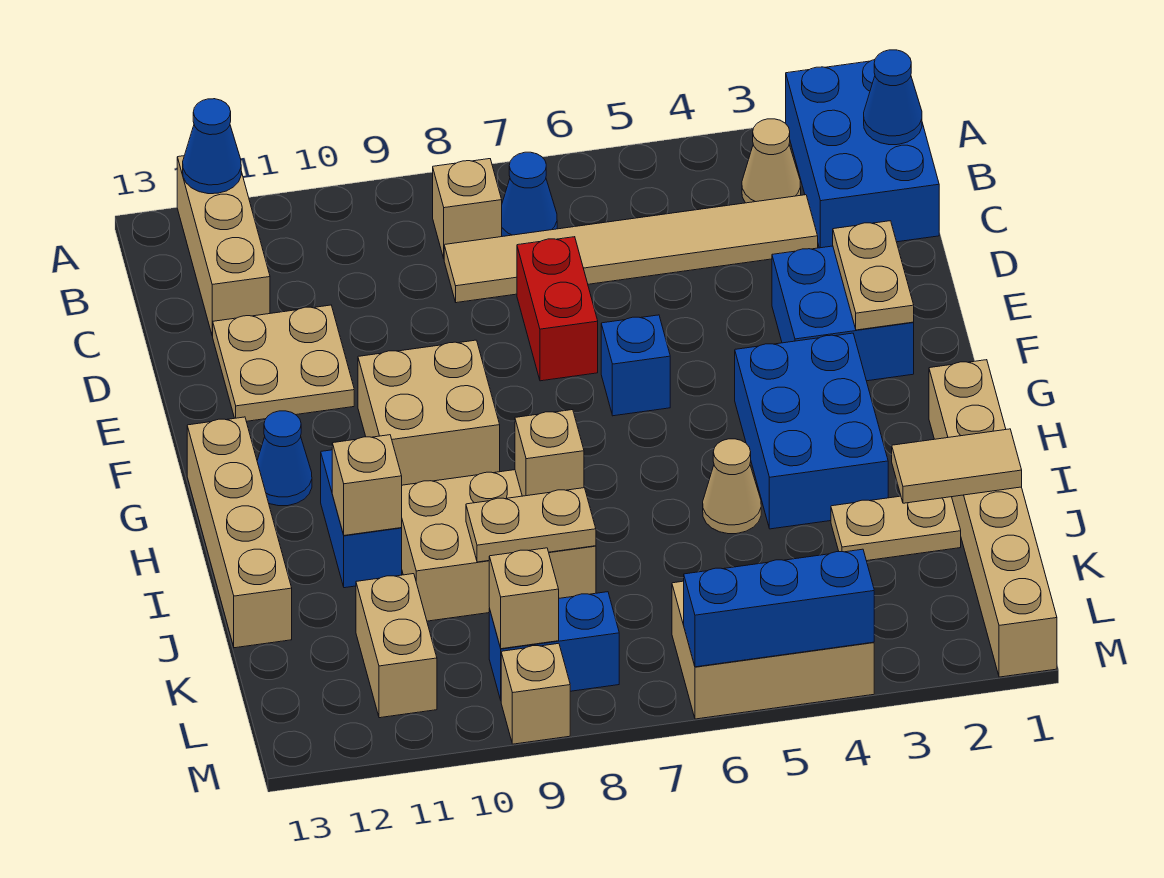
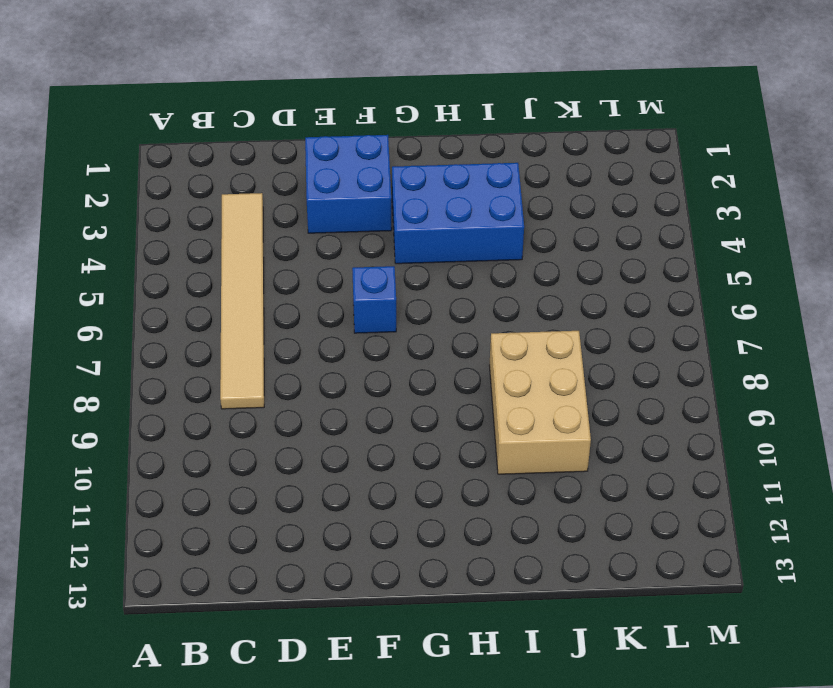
none -> blue 2x3 brick [785,60,939,248]
none -> tan 1x3 brick [177,156,270,336]
none -> tan 1x1 cone [742,119,801,203]
none -> blue 1x1 cone [502,152,557,237]

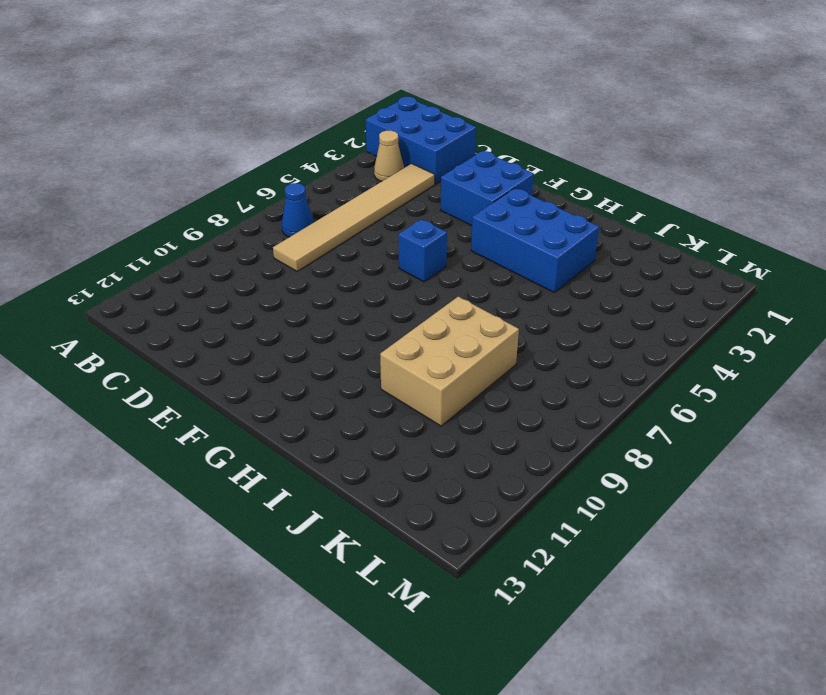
none -> tan 1x3 brick [177,156,270,336]
none -> tan 1x1 brick [433,159,502,258]
none -> red 1x2 brick [517,237,598,381]
none -> tan 2x2 plate [213,305,354,421]

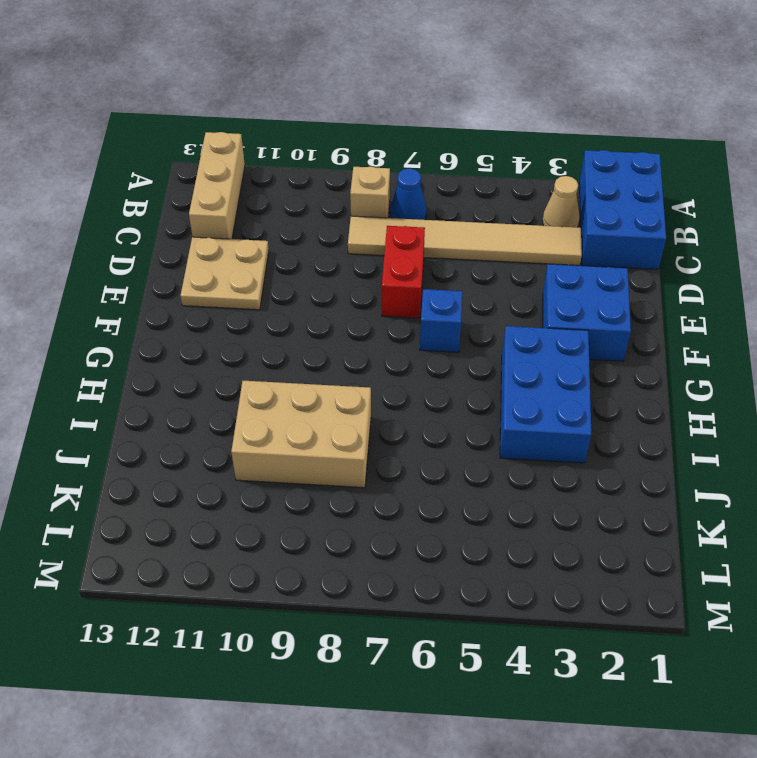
none -> tan 2x2 brick [358,340,500,485]
none -> blue 1x1 cone [257,411,312,506]
none -> tan 1x4 brick [187,417,292,648]
none -> tan 1x6 brick [929,360,1057,677]

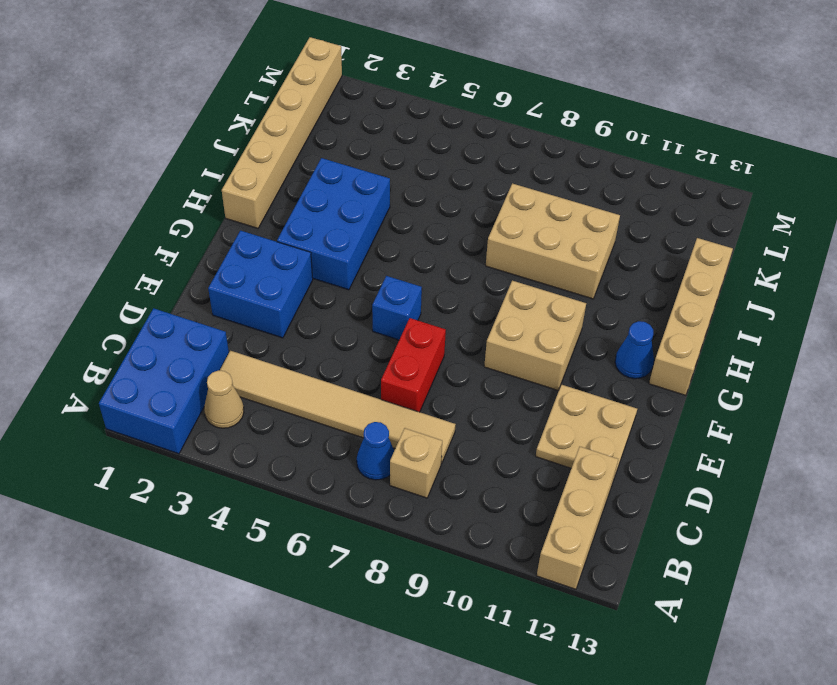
none -> blue 1x2 brick [321,450,402,588]
none -> tan 1x1 cone [703,439,761,534]
none -> tan 1x2 plate [831,496,961,561]
none -> tan 1x2 brick [356,574,437,718]

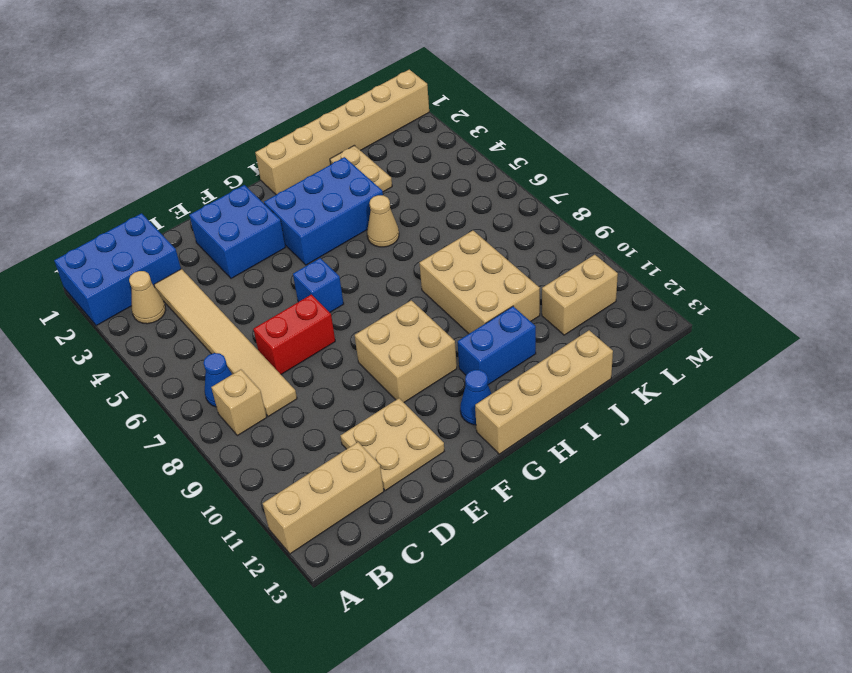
none -> tan 2x3 brick [672,581,874,719]
none -> blue 1x2 brick [489,592,619,700]
none -> tan 1x1 brick [501,643,570,744]
none -> blue 1x1 cone [183,99,241,194]

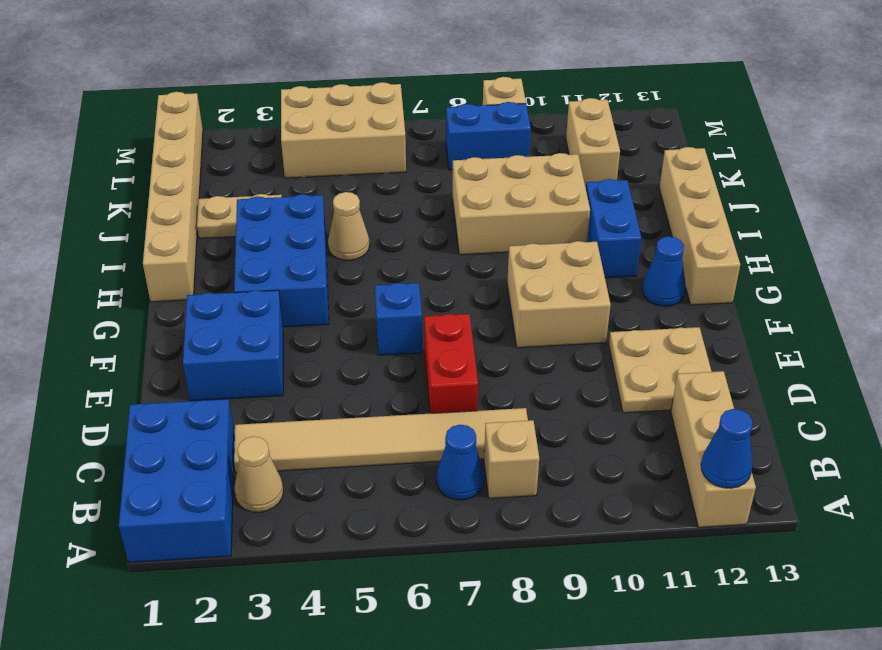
none -> blue 1x1 cone [864,50,922,145]
none -> tan 1x2 plate [833,221,914,330]
none -> tan 1x1 brick [515,410,584,496]
none -> tan 1x1 brick [332,435,402,535]

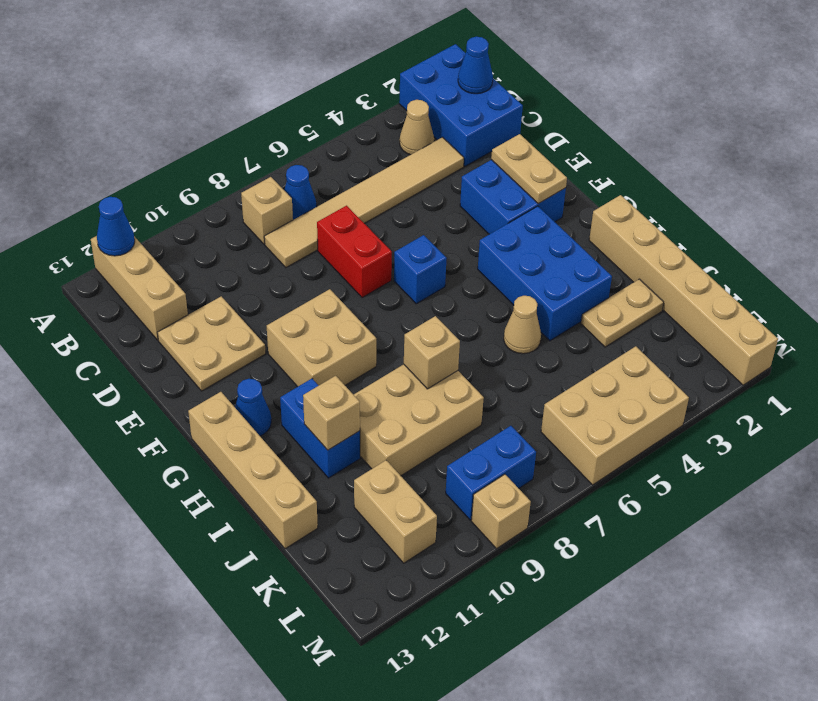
none -> tan 1x2 tile [892,429,1022,503]
none -> tan 1x2 plate [466,488,596,562]
none -> tan 1x1 brick [489,548,559,649]
none -> blue 1x3 brick [684,549,874,667]

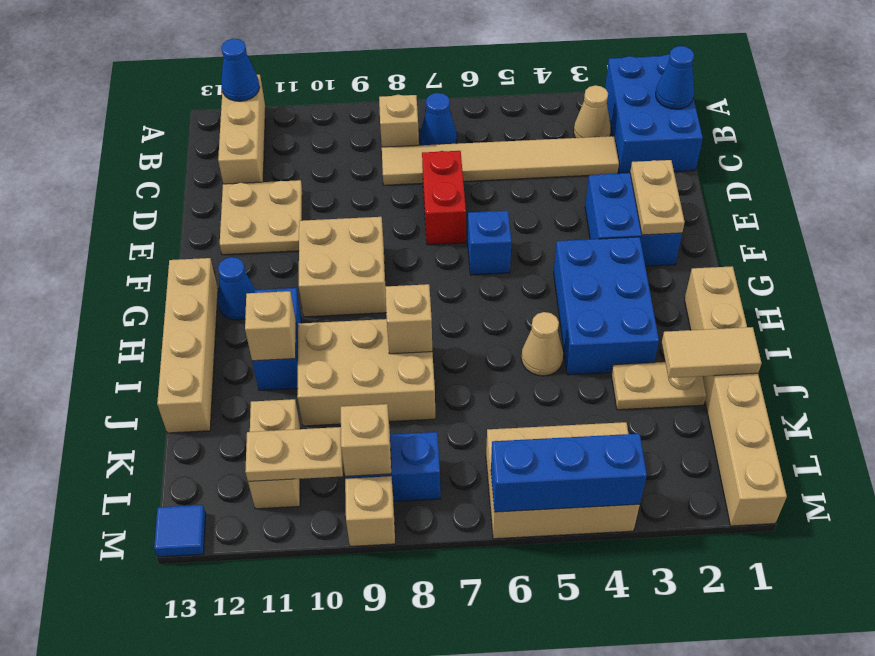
tan 1x2 plate [245,427,343,481] -> tan 1x2 plate moved to [466,488,596,562]
blue 1x1 tile [154,505,206,557] -> none

